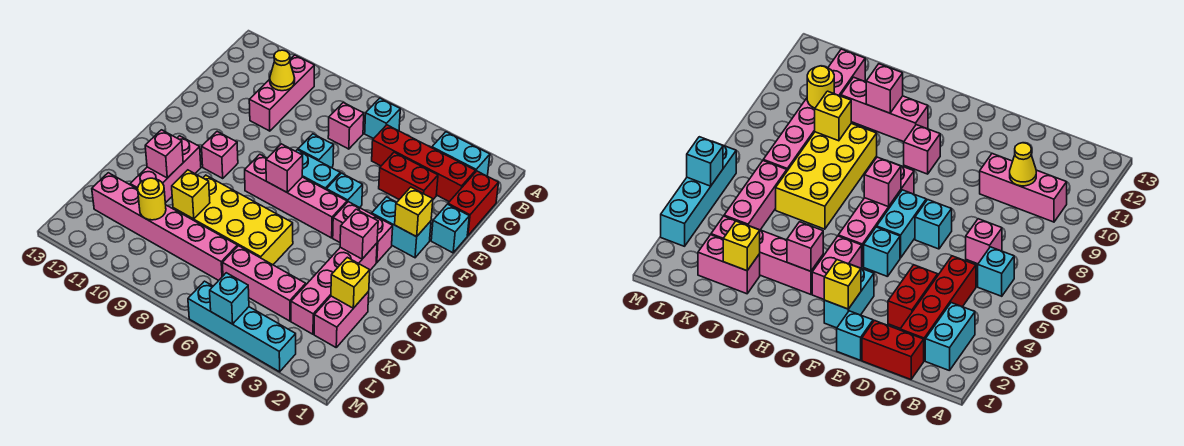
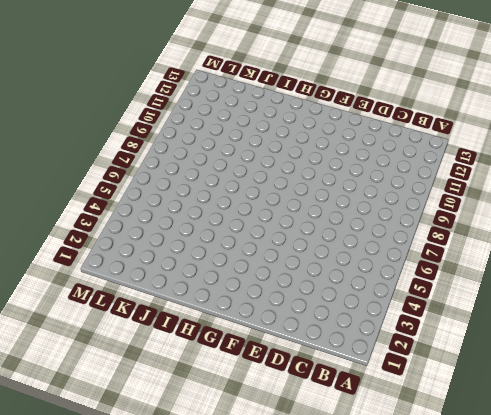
none -> cyan 1x2 brick [432,132,490,176]
none -> cyan 1x1 brick [365,98,400,139]
none -> pink 1x3 brick [249,55,314,131]
none -> red 1x2 brick [448,171,499,236]

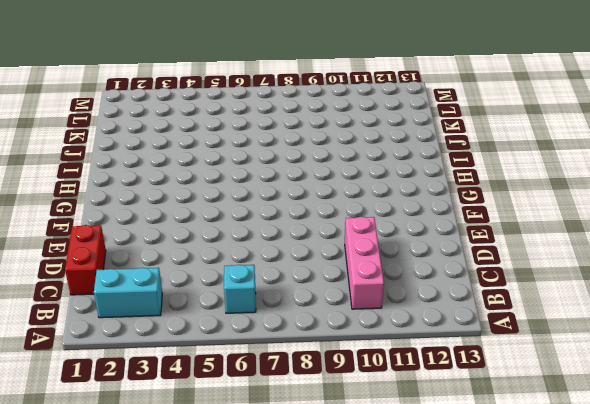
none -> red 1x4 brick [372,125,475,202]
none -> pink 1x1 brick [328,103,364,149]
none -> red 1x2 brick [379,152,438,199]
none -> cyan 1x1 brick [431,204,469,253]

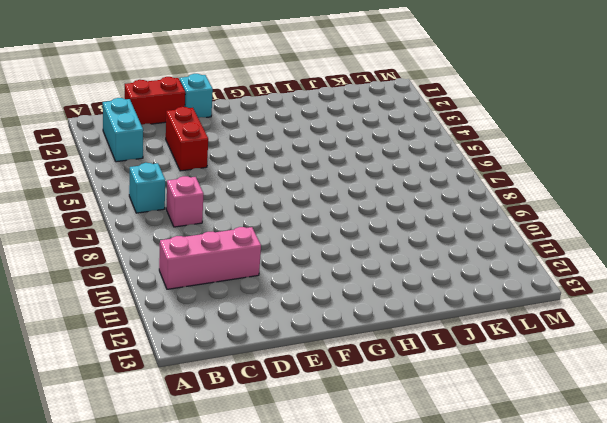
none -> red 1x4 brick [372,125,475,202]
none -> cyan 1x1 brick [298,134,334,168]
none -> cyan 1x2 brick [372,197,431,258]
none -> cyan 1x1 brick [326,173,363,208]

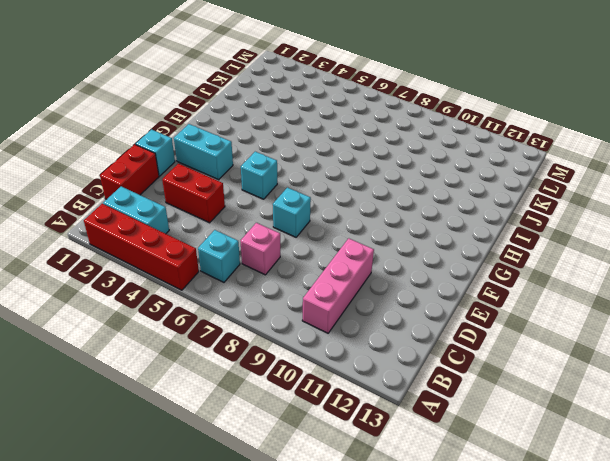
red 1x4 brick [84,204,199,290] -> red 1x4 brick moved to [372,125,475,202]
none -> cyan 1x2 brick [296,150,340,189]
none -> pink 1x2 brick [333,202,393,263]
none -> pink 1x4 brick [245,154,347,238]
none -> pink 1x1 brick [202,132,238,178]

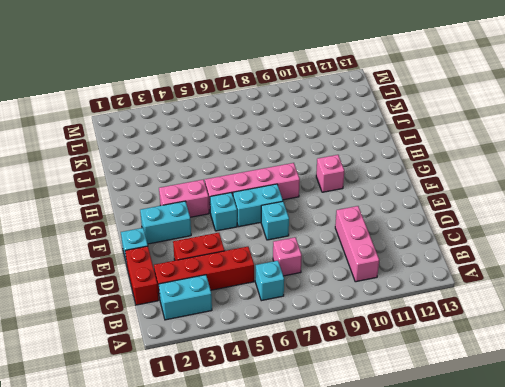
none -> pink 1x4 brick [291,243,377,334]
none -> pink 1x3 brick [130,136,201,203]
none -> yellow 2x4 brick [173,175,293,265]
none -> pink 1x2 brick [314,292,369,347]

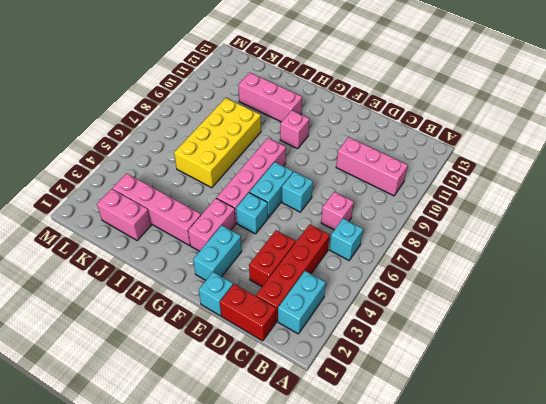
none -> pink 1x3 brick [222,246,306,321]
none -> pink 1x6 brick [92,173,237,280]
none -> cyan 1x4 brick [188,281,296,372]
none -> yellow 1x1 cone [270,50,295,91]

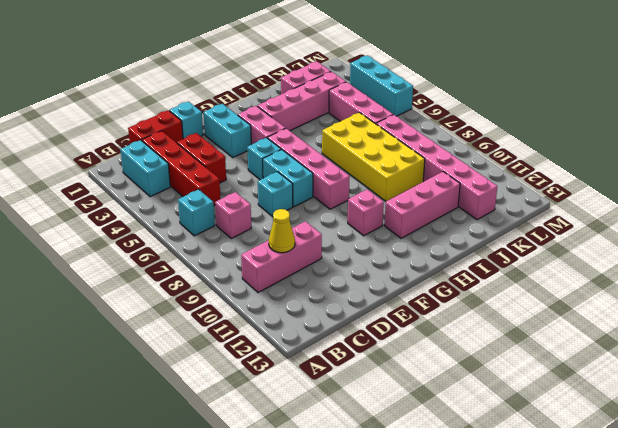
cyan 1x3 brick [350,55,413,116] -> cyan 1x4 brick [188,281,296,372]
none -> yellow 1x1 brick [395,187,433,237]
none -> pink 1x1 brick [266,144,303,192]
none -> pink 1x1 brick [340,209,378,259]
none -> pink 1x1 brick [145,130,183,178]

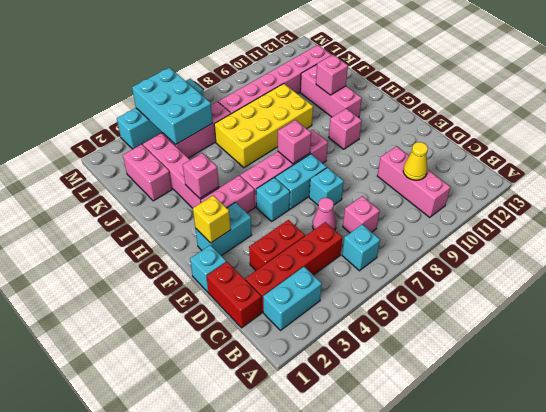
pink 1x1 cone [312,198,336,230] -> none
cyan 2x3 brick [132,68,213,145] -> cyan 1x1 brick [210,273,249,324]
none -> yellow 1x1 brick [331,257,370,308]
none -> yellow 1x1 brick [172,170,210,219]
none -> yellow 1x1 round brick [138,178,166,220]

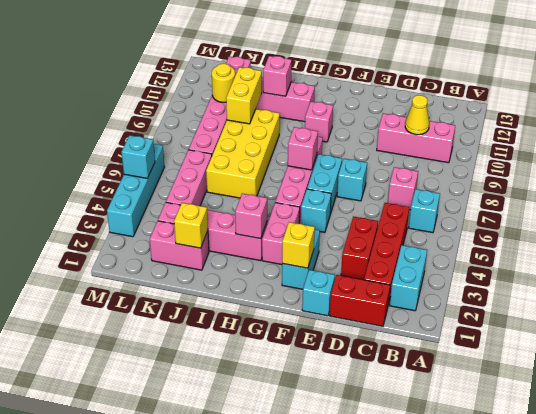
yellow 1x2 brick [226,67,262,124] -> yellow 1x1 brick [172,170,210,219]

